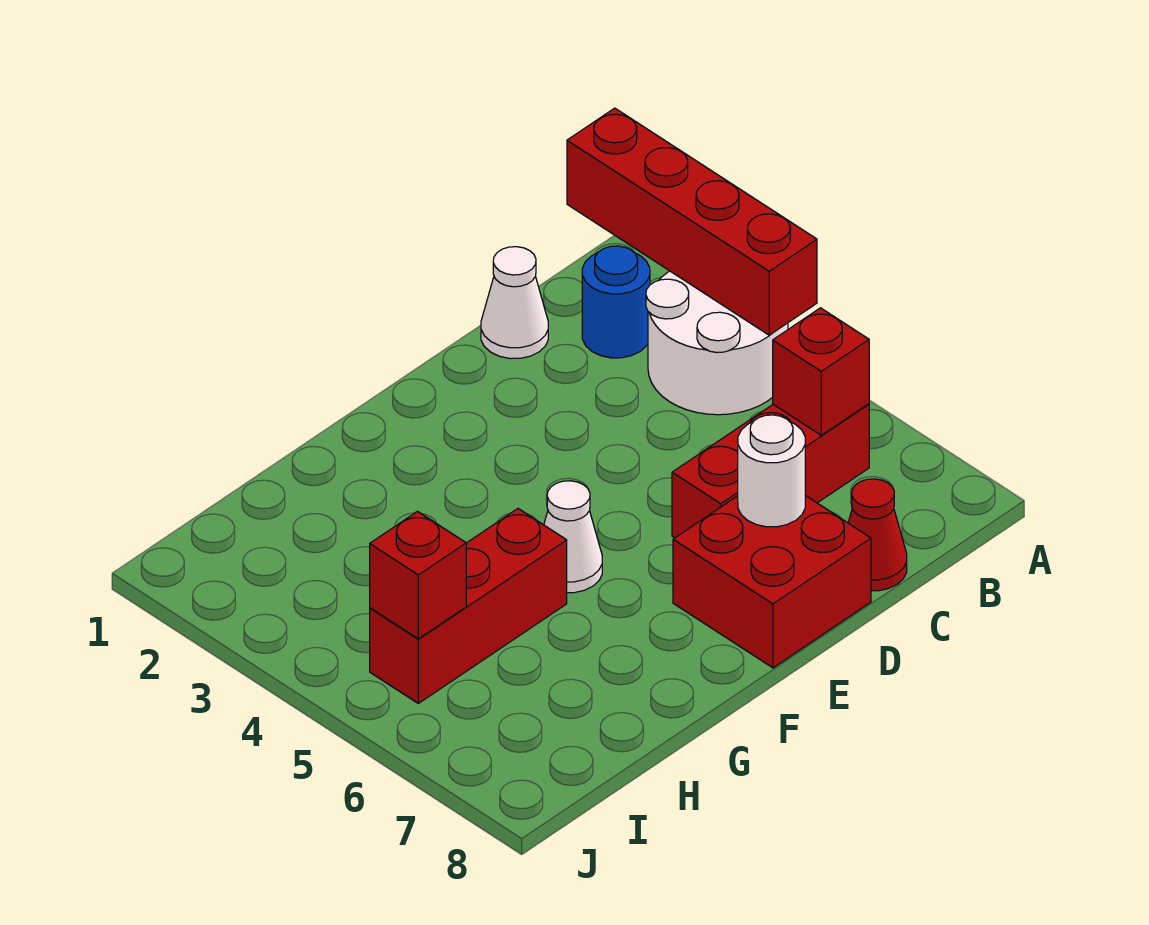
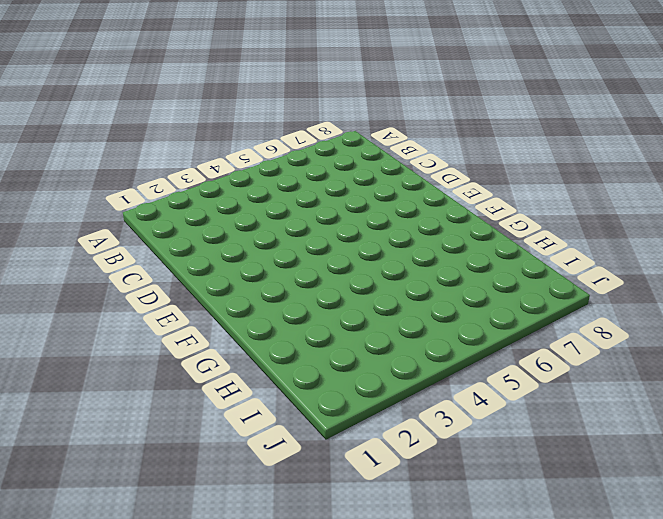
none -> white 2x2 round brick [646,271,788,415]
none -> blue 1x1 round brick [582,246,650,358]
none -> red 1x3 brick [672,404,869,538]

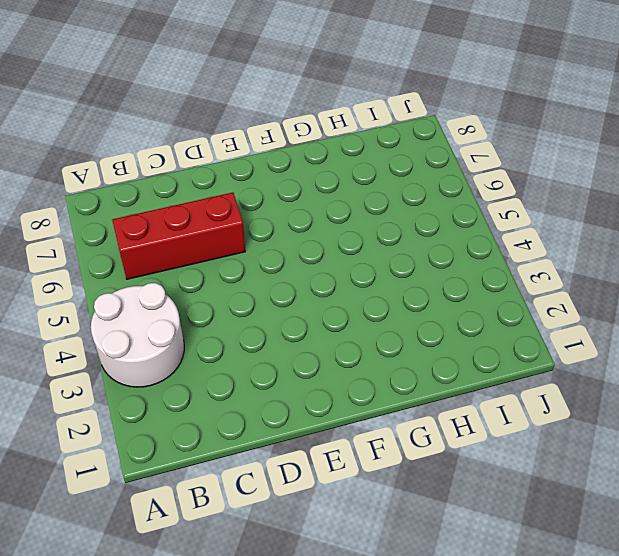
none -> blue 1x1 round brick [582,246,650,358]
none -> white 1x1 cone [481,247,548,359]
none -> red 1x1 cone [848,479,907,591]

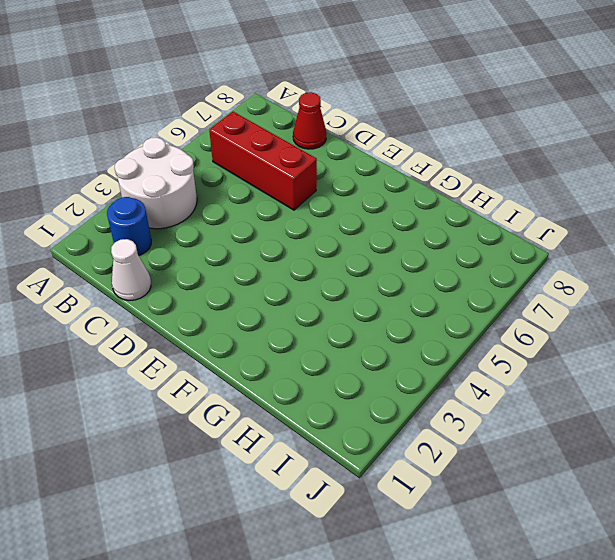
none -> red 2x2 brick [673,496,871,668]
none -> white 1x1 cone [544,481,602,593]
none -> red 1x3 brick [370,509,567,703]

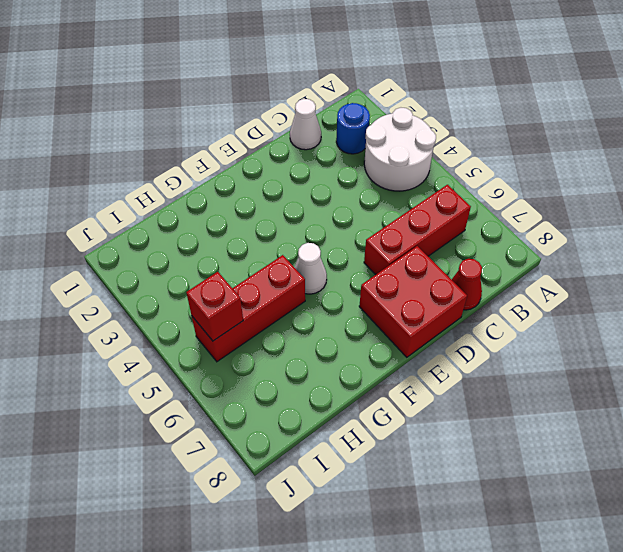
none -> red 1x4 brick [567,108,817,335]
none -> red 1x1 brick [773,308,869,435]
none -> white 1x1 round brick [738,415,805,527]

